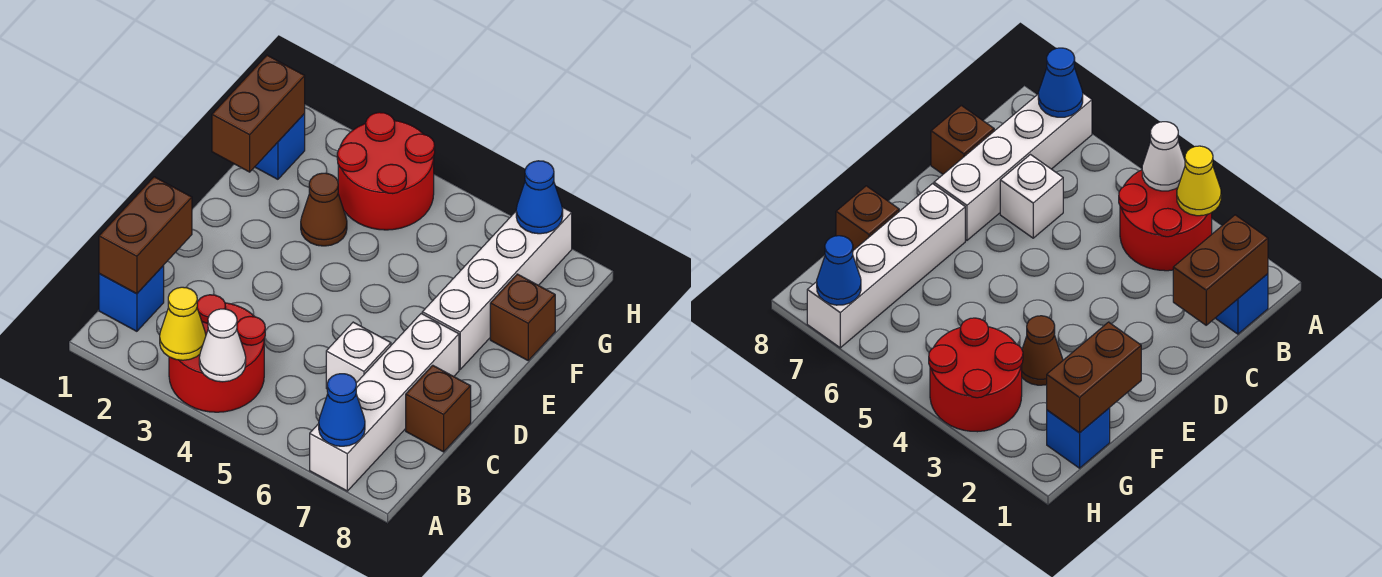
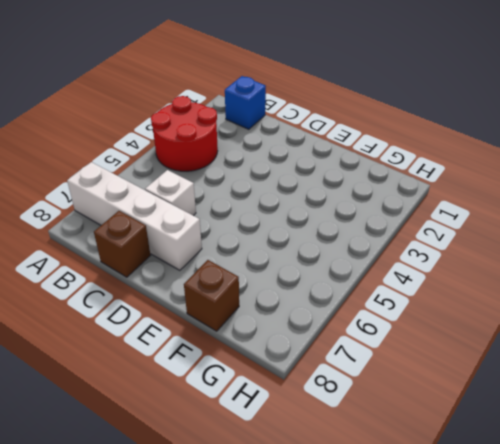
none -> white 1x4 brick [422,207,572,369]
none -> brown 1x1 cone [301,173,347,246]
none -> blue 1x1 brick [255,114,305,179]

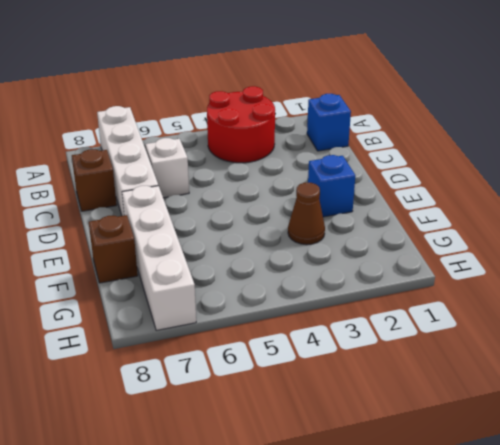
blue 1x1 brick [308,155,355,217] -> blue 1x1 brick moved to [255,114,305,179]
none -> red 2x2 round brick [337,112,435,230]
none -> yellow 1x1 cone [160,287,206,360]
none -> white 1x1 cone [199,309,246,382]

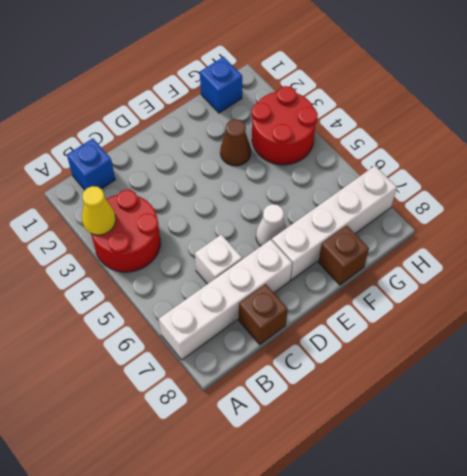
white 1x1 cone [256,204,287,246] -> white 1x1 cone moved to [199,309,246,382]
none -> blue 1x1 cone [319,374,365,446]
none -> brown 1x2 brick [99,177,192,294]
none -> brown 1x2 brick [212,55,305,172]

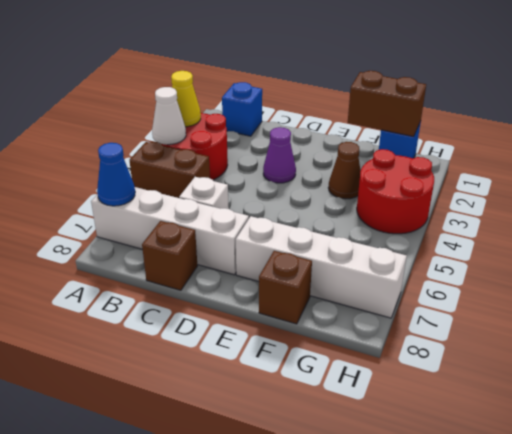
brown 1x2 brick [130,142,210,198] -> brown 1x2 brick moved to [99,177,192,294]
purple 1x1 cone [263,127,296,183] -> none
none -> blue 1x1 cone [516,161,563,234]

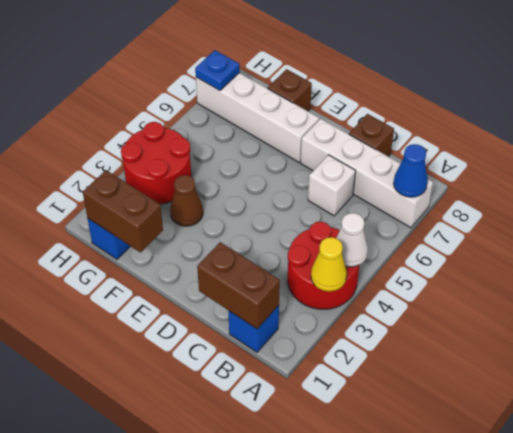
blue 1x1 plate [195,50,240,91] -> blue 1x1 cone [516,161,563,234]

